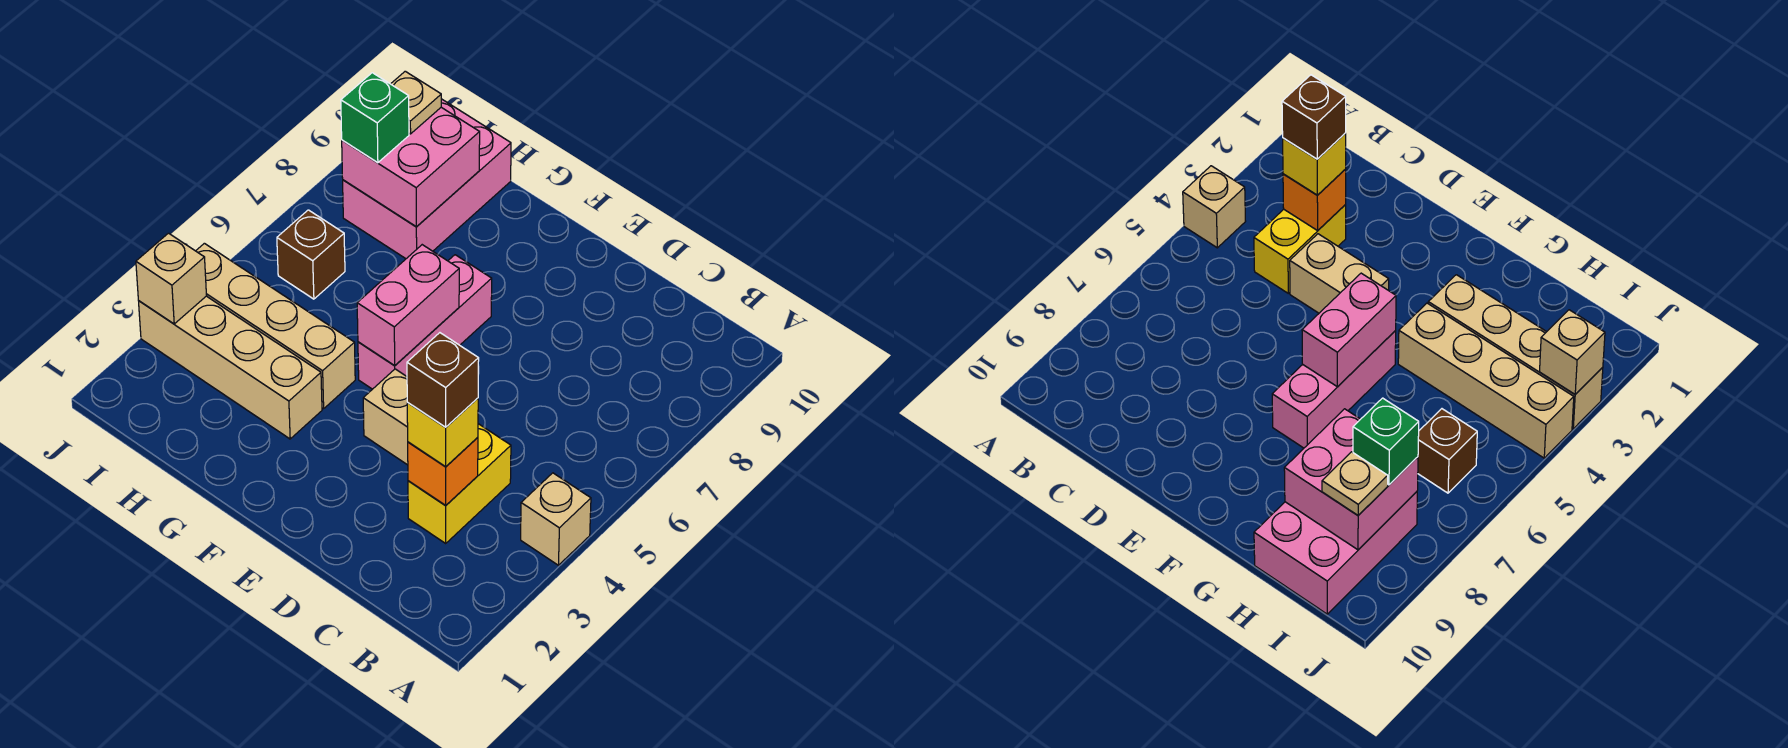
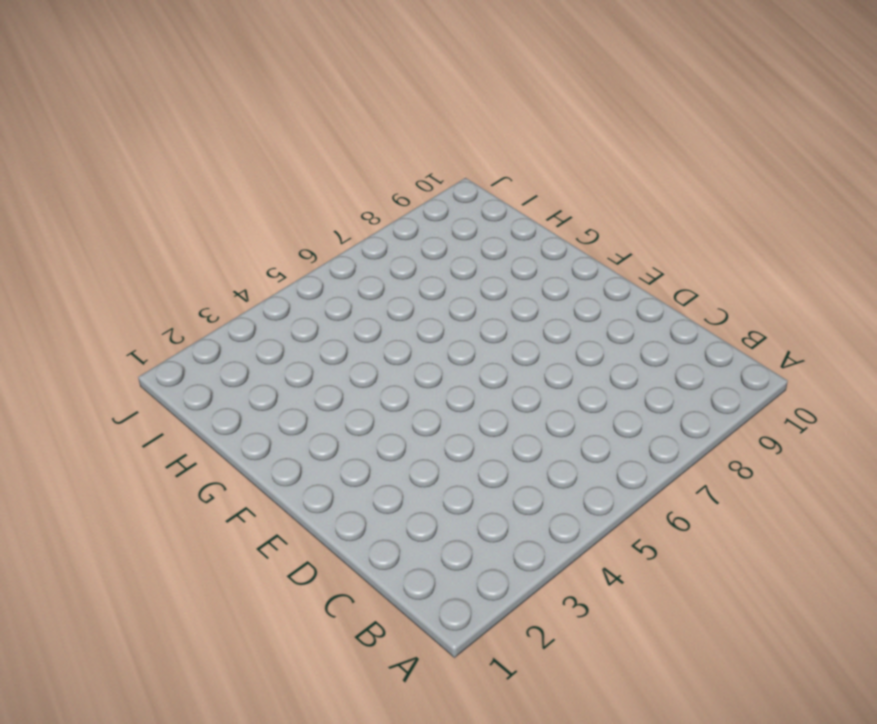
none -> tan 1x1 brick [521,473,591,565]
none -> yellow 1x2 brick [408,424,511,543]
none -> tan 1x2 brick [363,369,408,465]

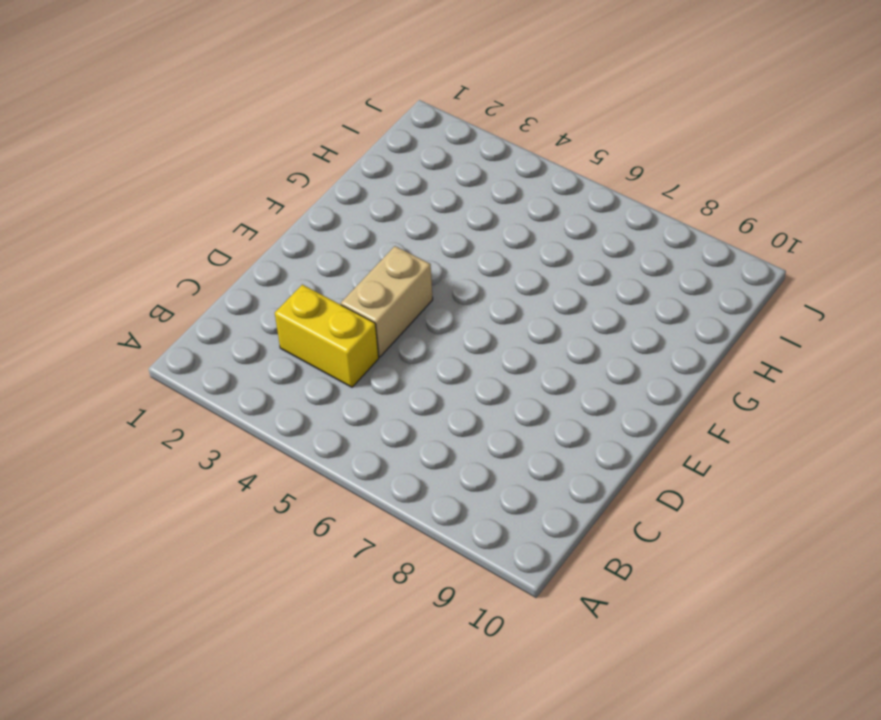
none -> tan 1x1 brick [521,473,591,565]
none -> pink 1x3 brick [358,255,492,389]
none -> tan 1x4 brick [139,296,322,439]

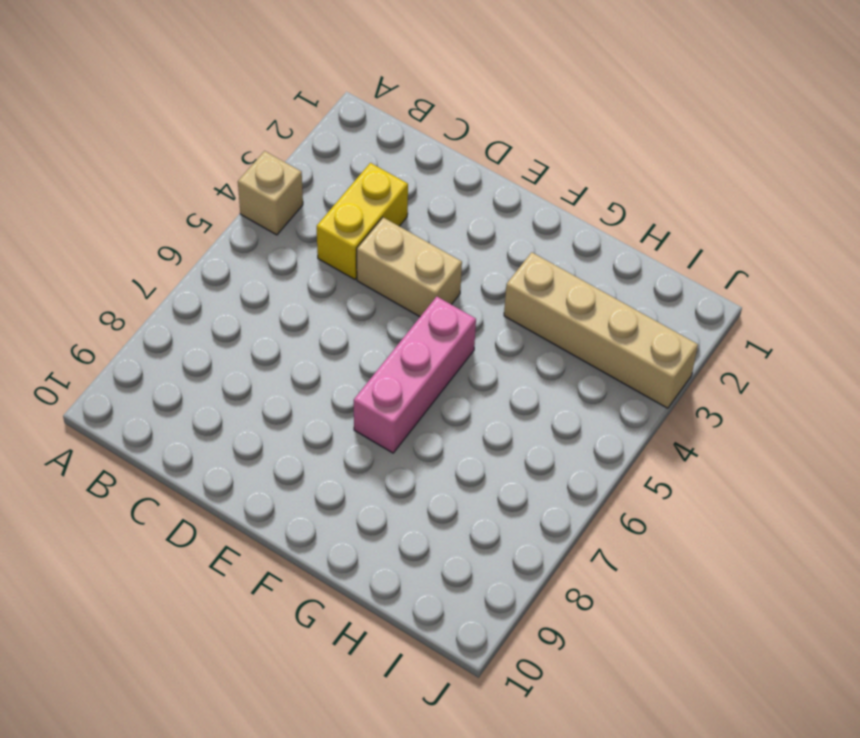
none -> tan 1x4 brick [196,243,355,409]
none -> pink 2x3 brick [343,99,511,259]
none -> brown 1x1 brick [277,210,345,299]

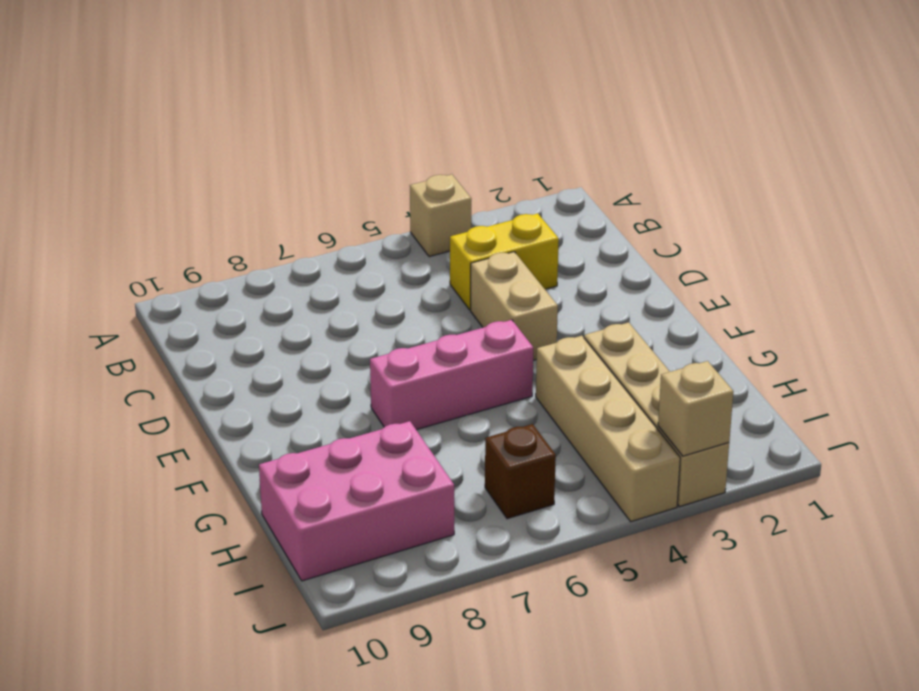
none -> orange 1x1 brick [408,437,478,505]
none -> pink 1x2 brick [357,245,459,366]
none -> pink 2x2 brick [342,107,480,227]

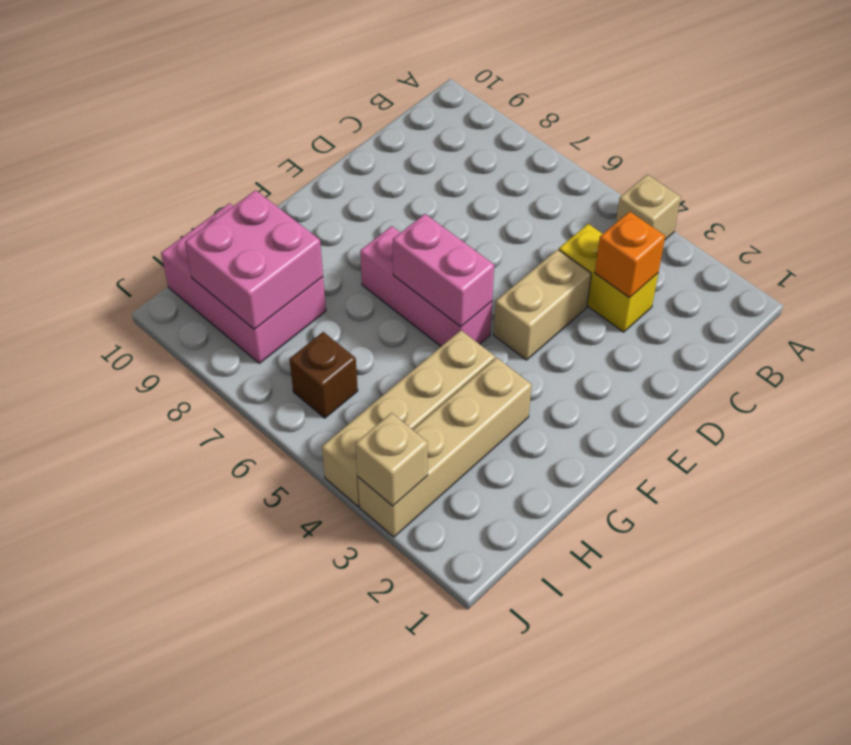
none -> yellow 1x1 brick [407,398,478,467]
none -> green 1x1 brick [341,73,409,163]
none -> tan 1x1 plate [391,71,441,134]

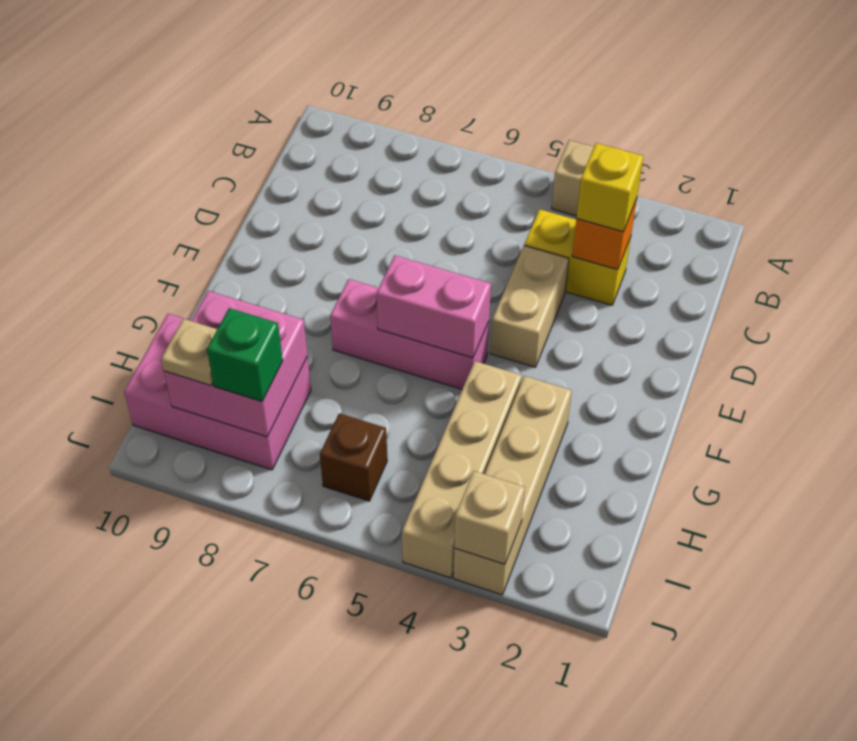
none -> brown 1x1 brick [407,333,479,427]

